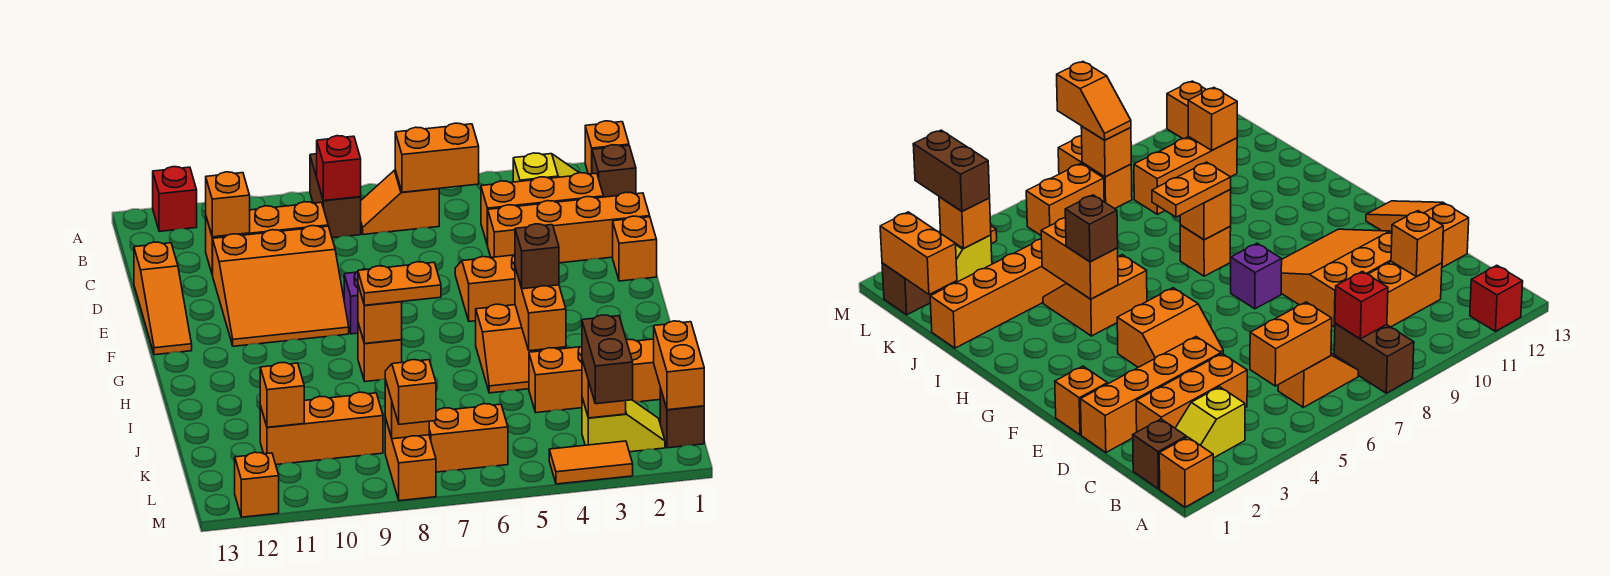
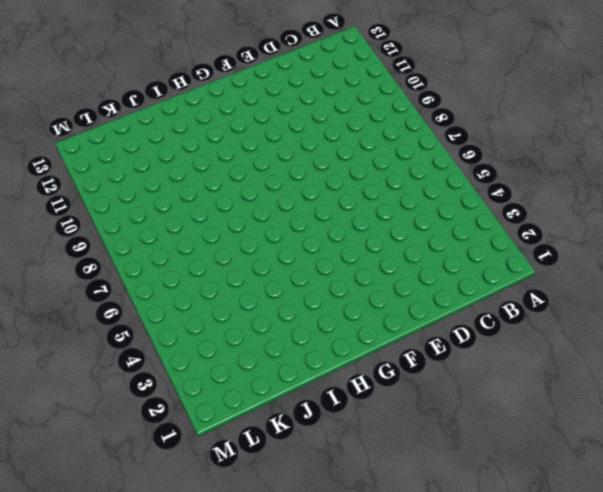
none -> orange 1x1 brick [585,121,629,174]
none -> brown 1x2 brick [310,154,361,238]
none -> red 1x1 brick [153,167,197,231]
none -> brown 1x1 brick [592,145,636,197]

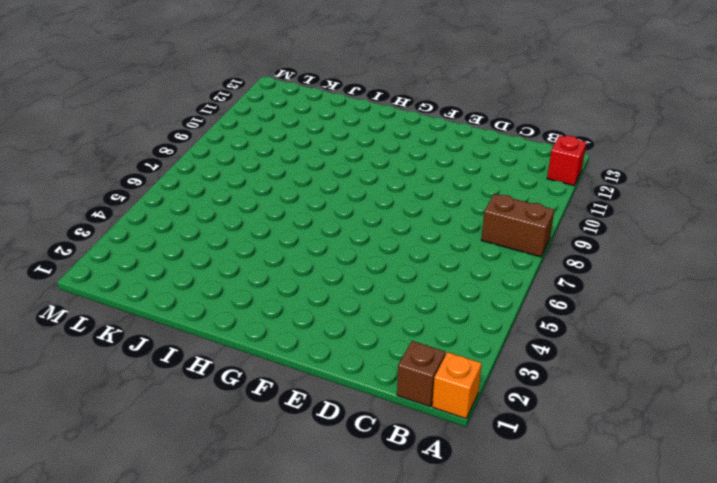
none -> yellow 1x2 slope [513,153,579,182]
none -> orange 1x2 slope [361,170,439,235]
none -> orange 1x3 brick [481,173,603,246]
none -> orange 1x3 brick [206,202,328,275]

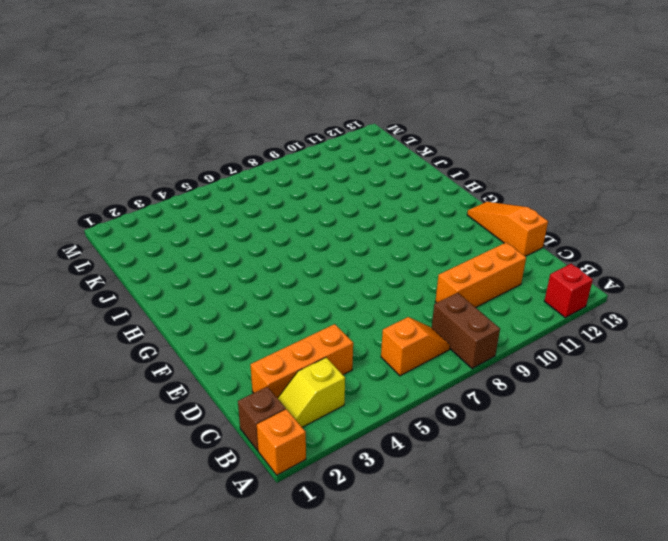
none -> orange 1x4 brick [488,192,650,263]
none -> orange 3x3 slope [213,226,349,346]
none -> orange 1x1 brick [613,216,657,281]
none -> orange 2x2 slope [455,255,515,321]

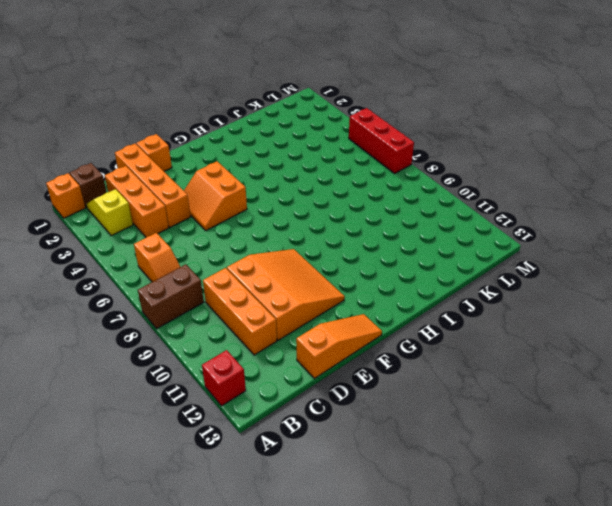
red 1x3 brick [349,108,414,173] -> none
none -> purple 1x1 brick [344,269,366,334]
none -> orange 2x2 slope [476,304,562,393]
none -> orange 1x1 brick [358,323,402,382]
none -> orange 1x4 brick [529,339,661,413]

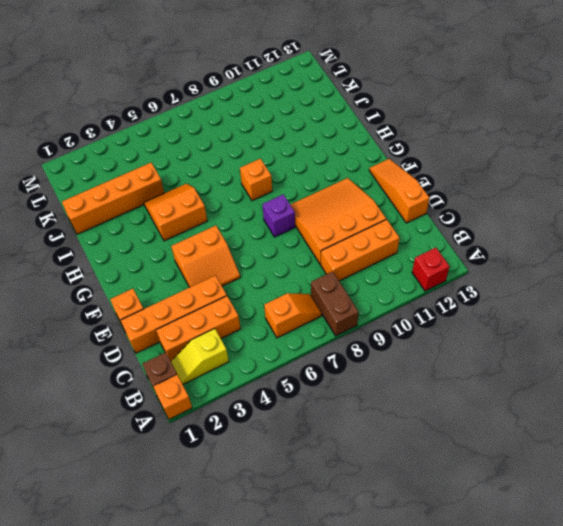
none -> orange 1x3 brick [260,392,383,465]
none -> brown 1x1 brick [660,388,704,448]
none -> yellow 1x2 slope [582,398,665,452]
none -> orange 1x2 brick [429,404,508,472]

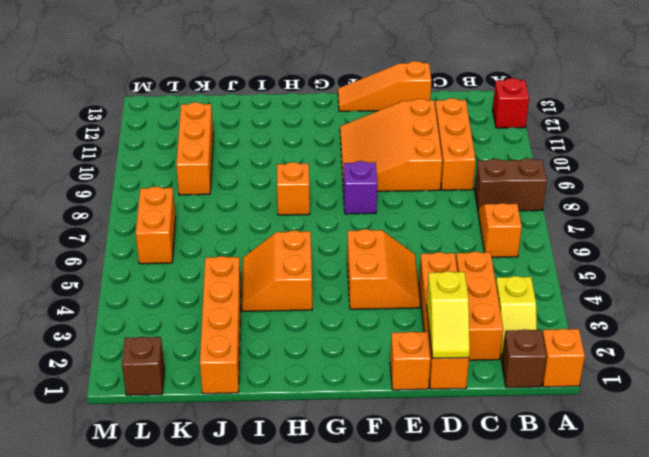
yellow 1x2 slope [427,271,470,358] -> yellow 1x2 slope moved to [582,398,665,452]
none -> orange 1x2 brick [385,418,436,501]
none -> orange 1x2 tile [549,441,633,484]
none -> orange 1x1 brick [235,452,279,517]
none -> orange 1x2 brick [395,123,479,192]

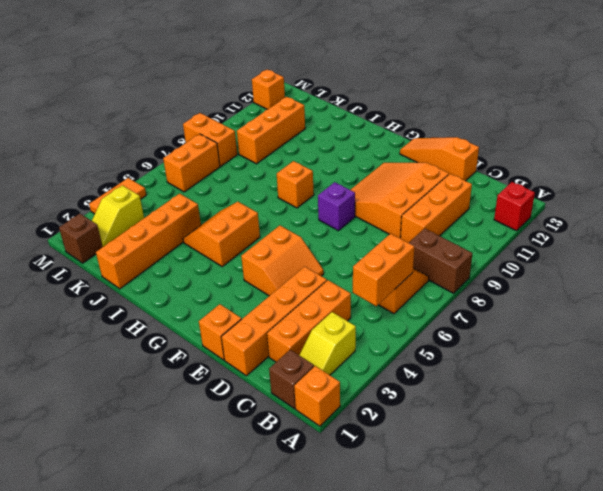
none -> red 1x1 brick [317,136,361,201]
none -> orange 1x1 brick [206,172,250,237]
none -> orange 1x2 brick [515,268,566,351]
none -> orange 1x1 brick [358,285,402,344]

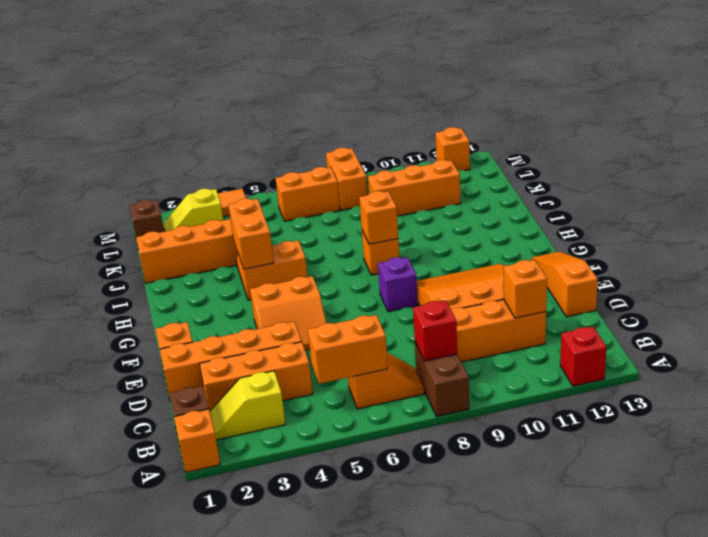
none -> orange 1x2 brick [654,321,704,410]
none -> orange 1x1 brick [260,363,304,427]
none -> orange 1x1 brick [582,360,626,418]
none -> orange 1x1 brick [385,380,429,439]

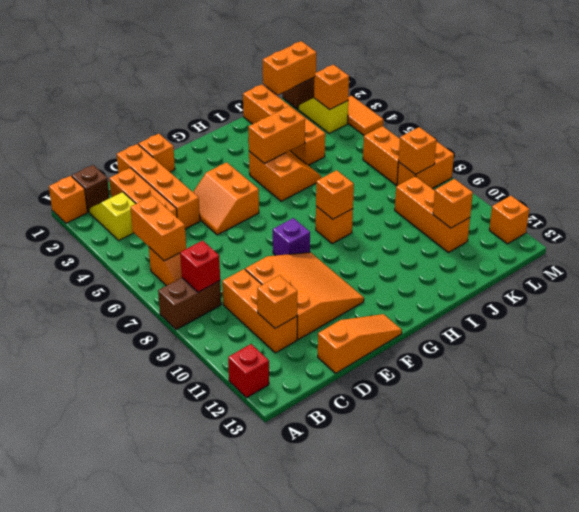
none -> brown 1x1 brick [515,224,559,289]
none -> orange 1x2 plate [358,262,441,305]
none -> brown 1x2 brick [582,315,633,404]
none -> orange 1x2 slope [385,360,436,424]

